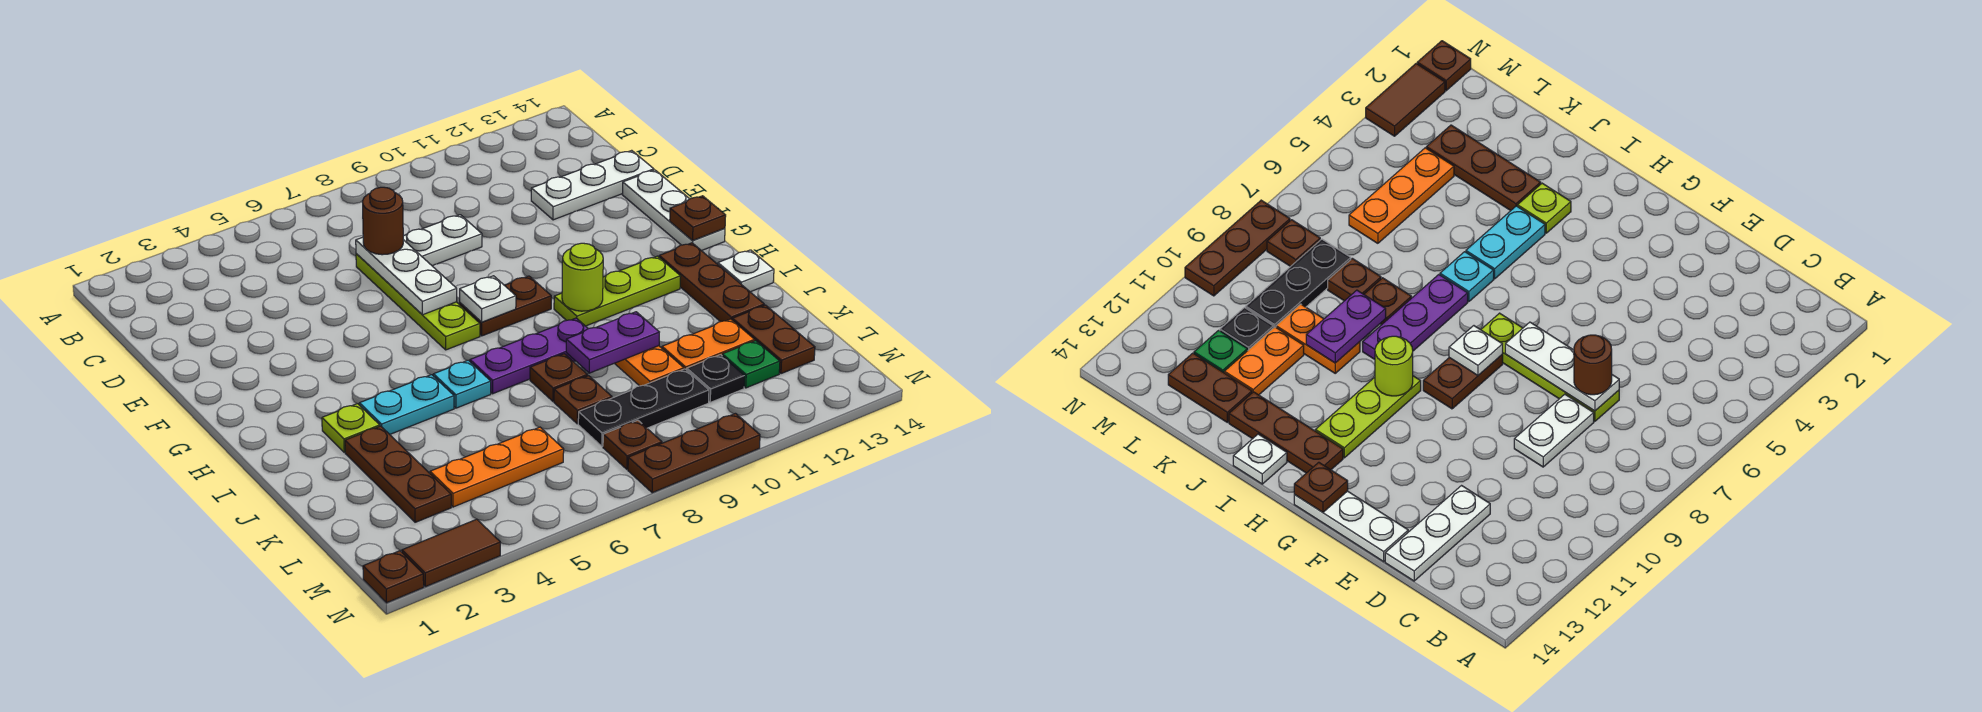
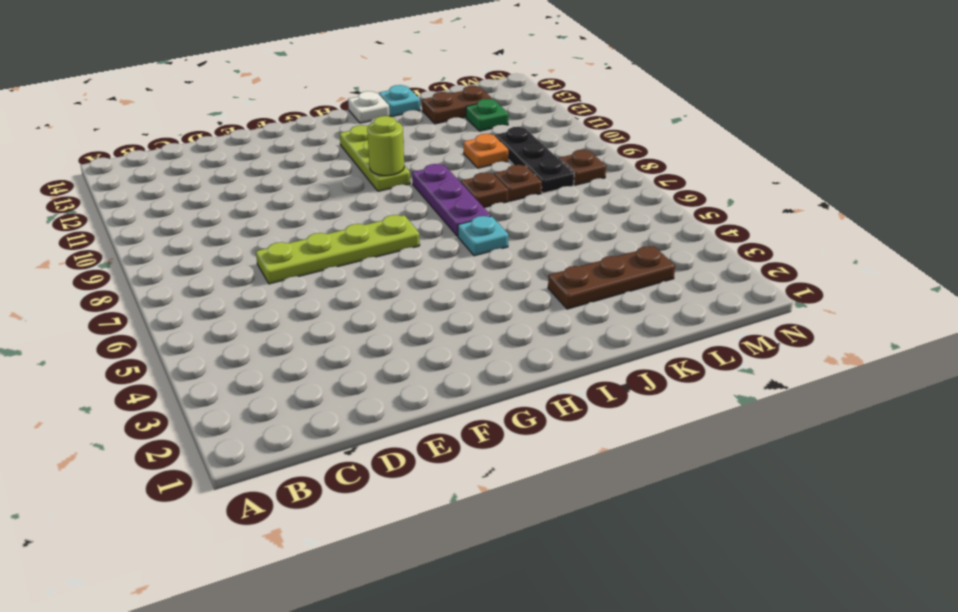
cyan 1x1 plate [379,85,420,117] -> none
orange 1x1 plate [464,134,508,168] -> orange 1x2 plate [615,346,684,386]
none -> white 1x2 plate [403,215,482,266]
none -> white 1x3 plate [531,150,654,220]
none -> white 1x3 plate [623,170,725,251]
none -> brown 1x2 plate [460,276,551,336]

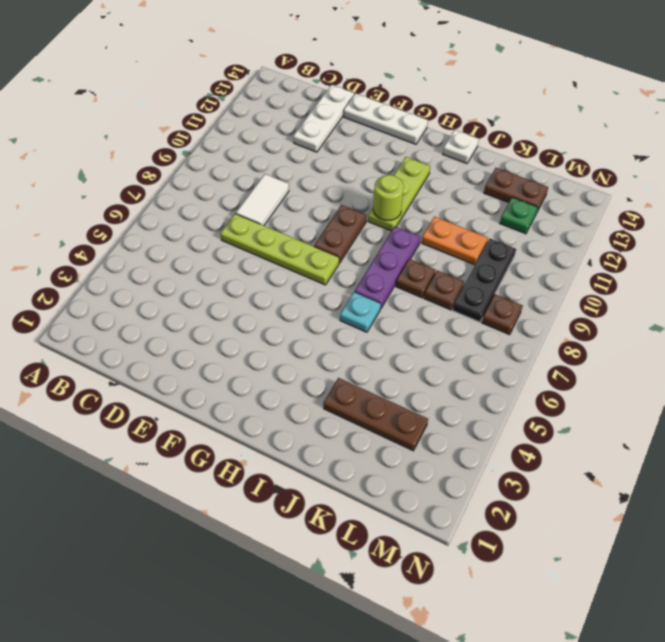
white 1x2 tile [236,174,289,225] -> white 1x2 plate [403,215,482,266]
none -> brown 1x3 plate [659,243,764,322]
none -> lime 1x1 plate [322,404,380,452]
none -> cyan 1x2 plate [359,375,454,434]
none -> orange 1x2 plate [662,319,755,370]

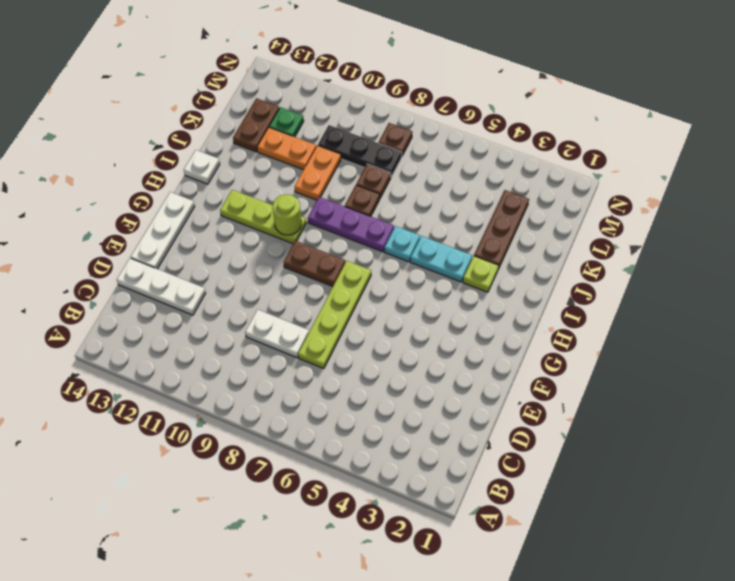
none -> brown 1x3 plate [659,243,764,322]
none -> orange 1x3 plate [430,427,564,507]
none -> black 1x1 plate [687,355,745,402]
none -> brown 1x1 plate [363,551,424,603]

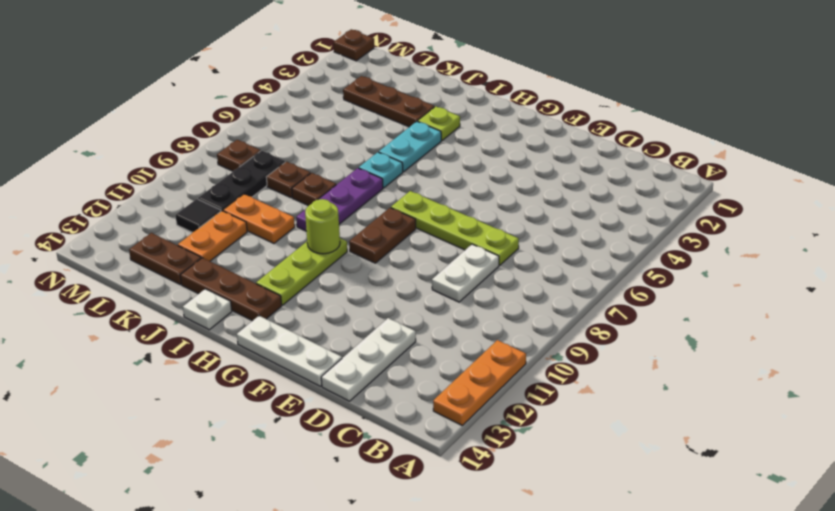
orange 1x3 plate [433,340,526,425] -> orange 1x3 plate moved to [430,427,564,507]
black 1x1 tile [176,199,221,232] -> black 1x1 plate [687,355,745,402]
none -> green 1x1 plate [722,341,780,388]
none -> brown 1x2 tile [402,519,500,587]
none -> brown 1x3 plate [628,413,760,493]
none -> white 1x3 plate [356,237,457,315]

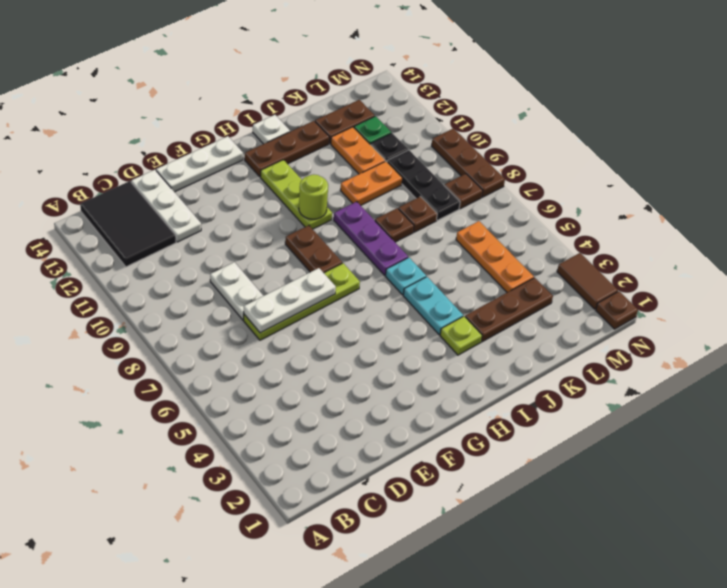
black 2x3 tile [80,181,176,267] -> none
none -> white 1x1 plate [460,276,516,322]
none -> brown 1x1 plate [670,196,726,241]
none -> purple 1x2 plate [566,312,659,373]
none -> brown 1x1 round brick [363,187,403,255]

